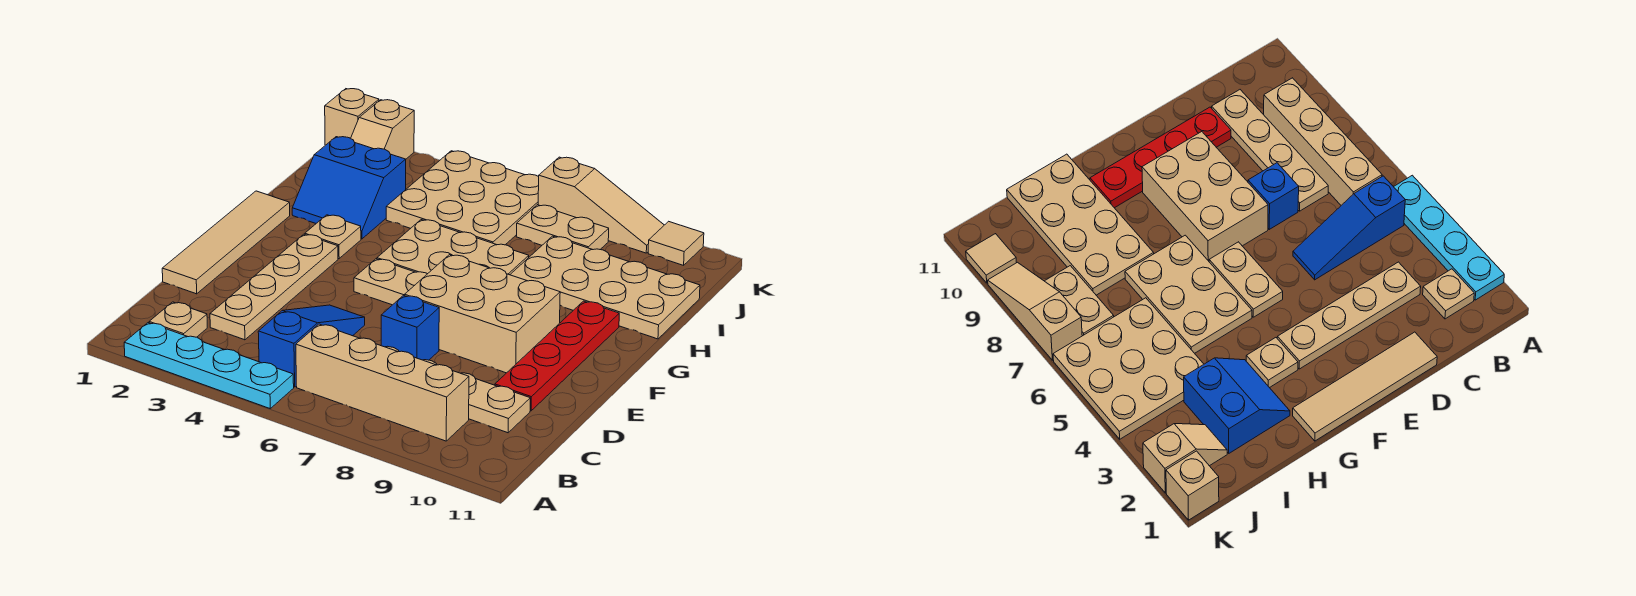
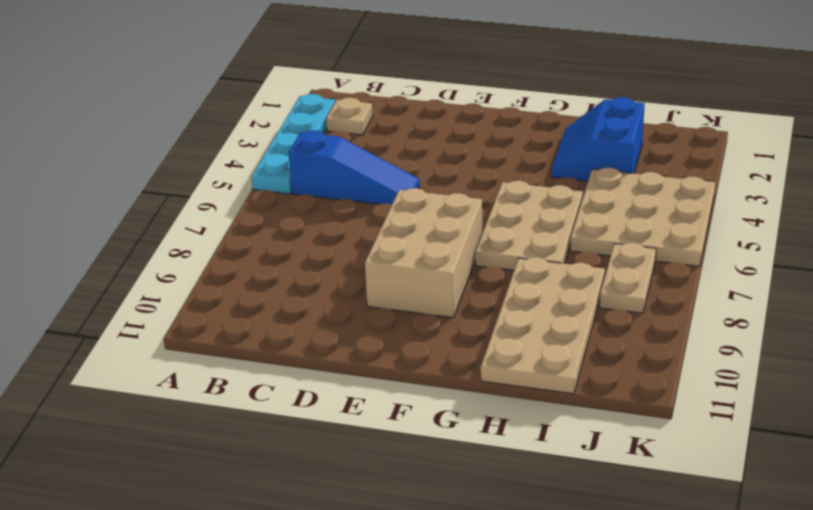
none -> tan 1x4 brick [296,324,469,441]
none -> tan 1x4 plate [210,234,338,340]
none -> tan 1x4 plate [386,346,530,433]

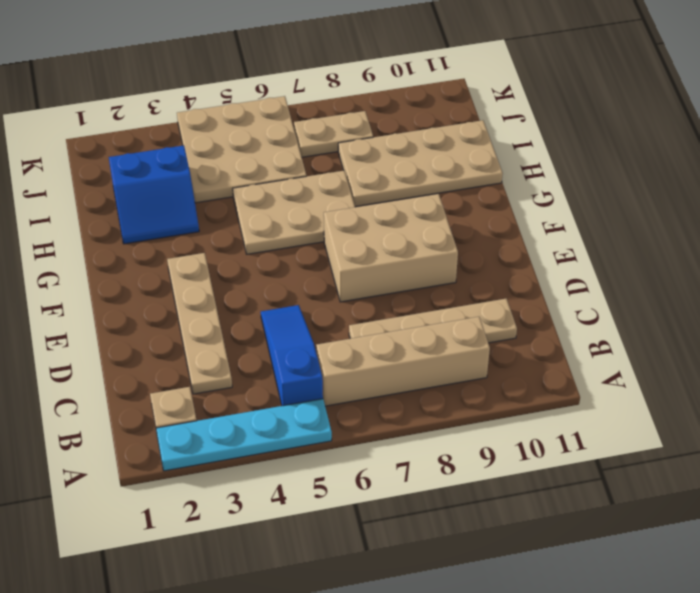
none -> tan 1x4 tile [162,191,290,294]
none -> blue 1x1 brick [381,295,439,360]
none -> red 1x4 plate [495,301,619,411]

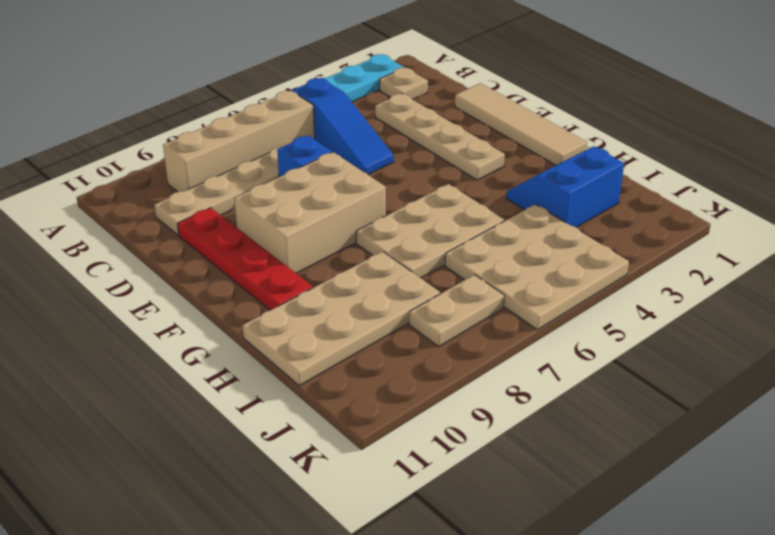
none -> tan 1x2 plate [354,259,427,305]
none -> tan 1x1 plate [305,215,361,259]
none -> tan 1x2 slope [351,100,414,159]

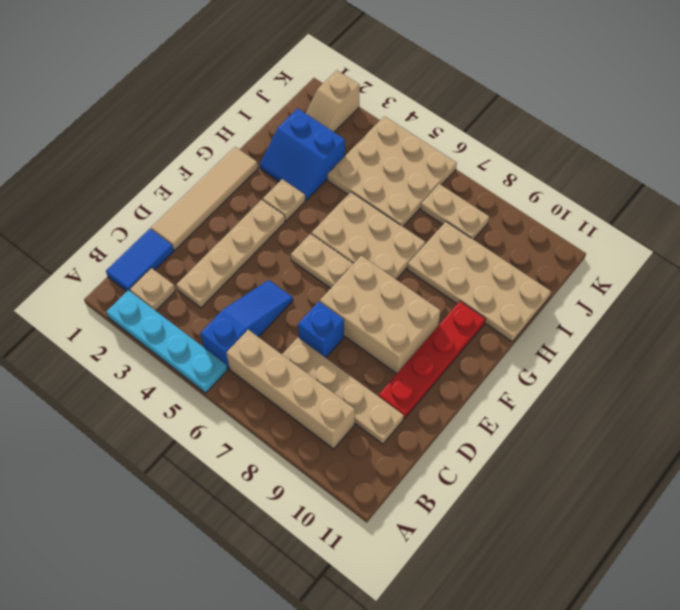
blue 1x2 tile [106,229,174,291] -> none
none -> tan 1x1 brick [325,89,379,145]
none -> tan 1x3 slope [538,157,664,253]
none -> tan 1x1 tile [648,221,704,265]

